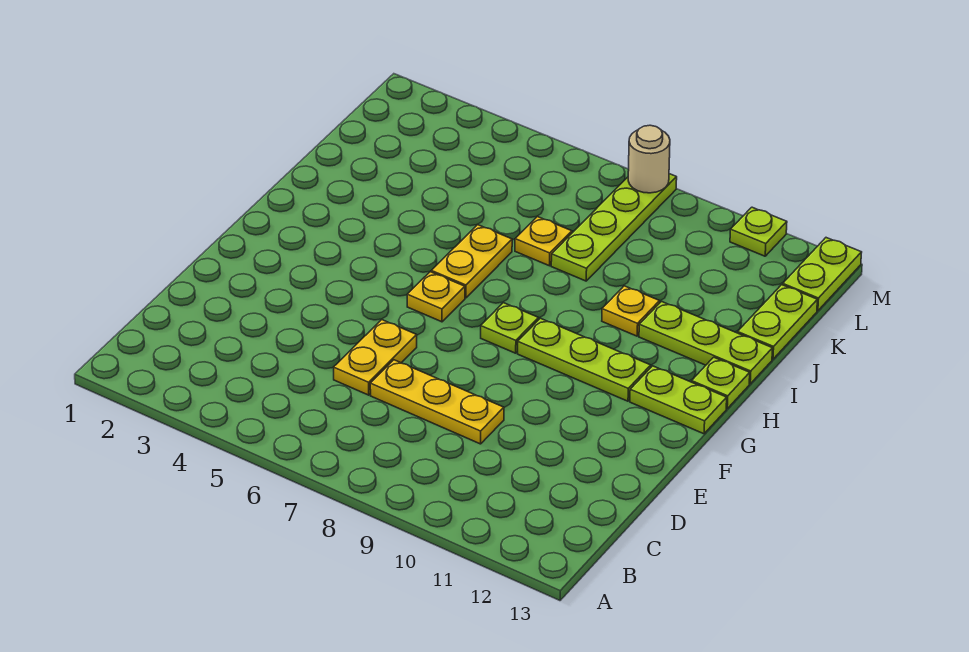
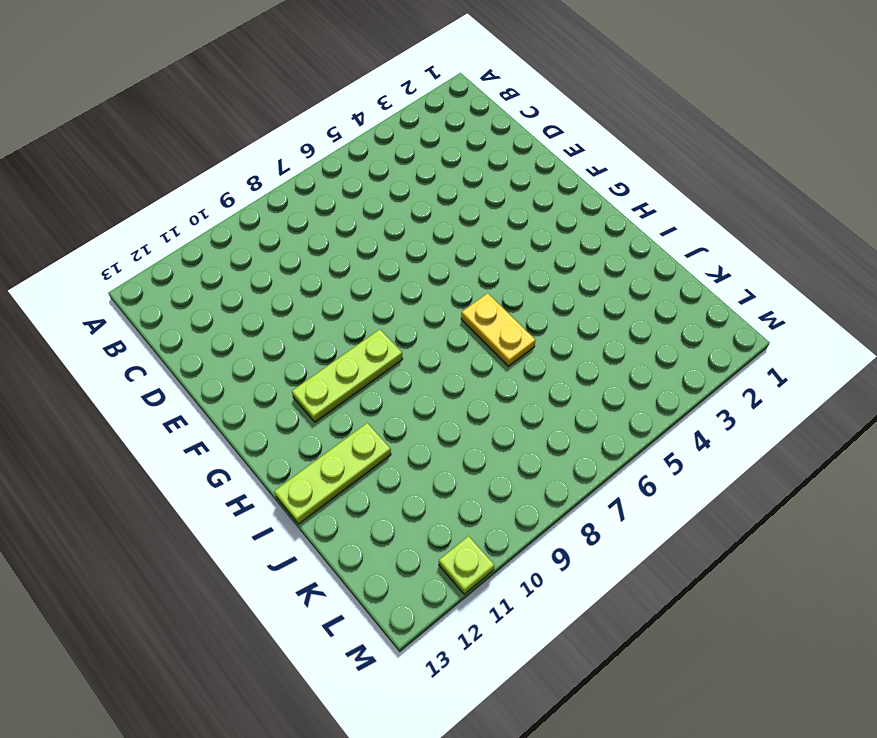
none -> yellow 1x2 plate [334,320,417,395]
none -> yellow 1x3 plate [370,360,504,444]
none -> yellow 1x1 plate [407,272,465,322]

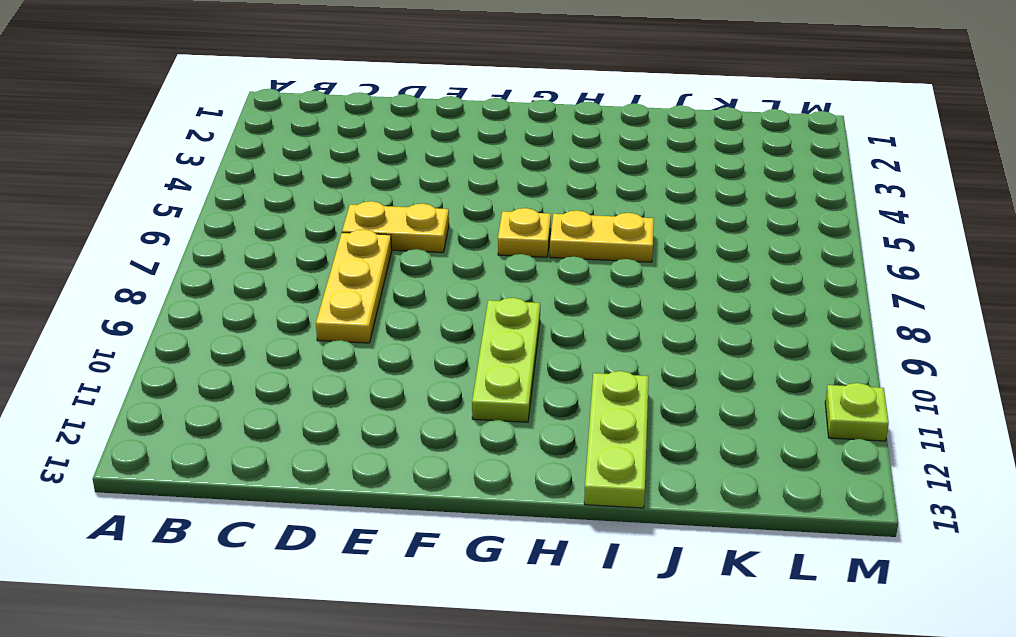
none -> lime 1x1 plate [481,303,538,353]
none -> lime 1x2 plate [630,366,727,434]
none -> lime 1x1 plate [692,357,750,409]

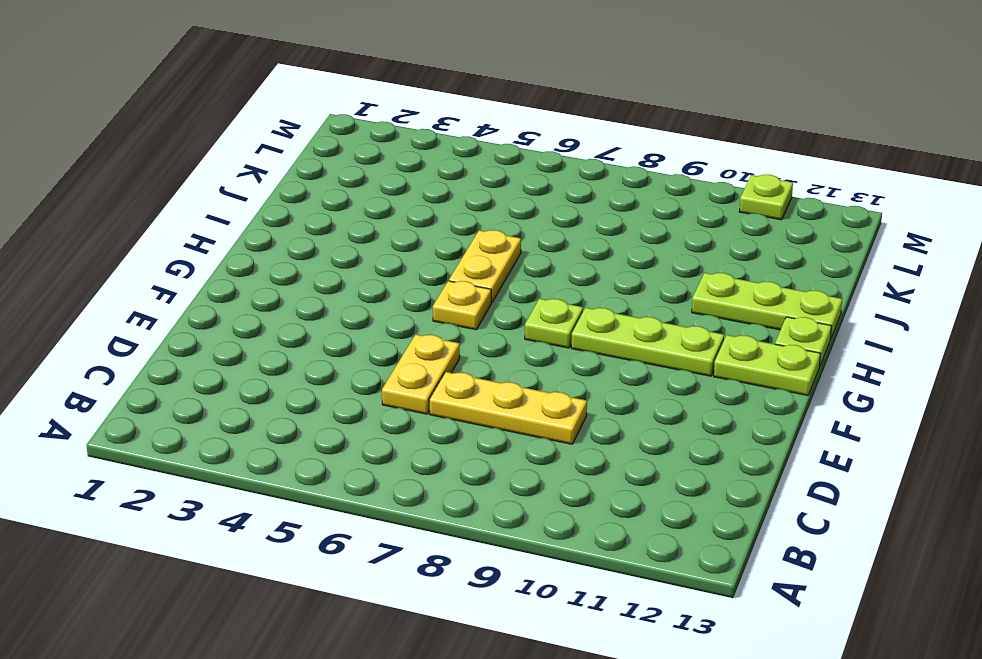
none -> yellow 1x1 plate [602,286,660,336]
none -> yellow 1x1 plate [515,217,572,266]
none -> lime 1x4 plate [551,174,677,281]

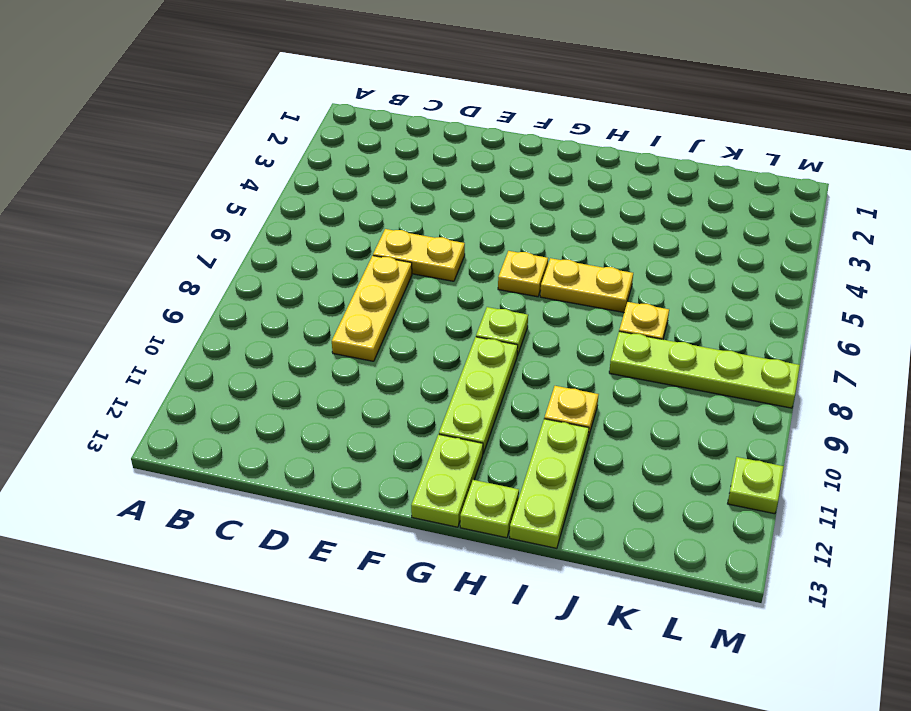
none -> lime 1x2 plate [738,285,817,359]
none -> lime 1x2 plate [783,238,862,311]
none -> tan 1x1 round brick [628,125,670,193]

